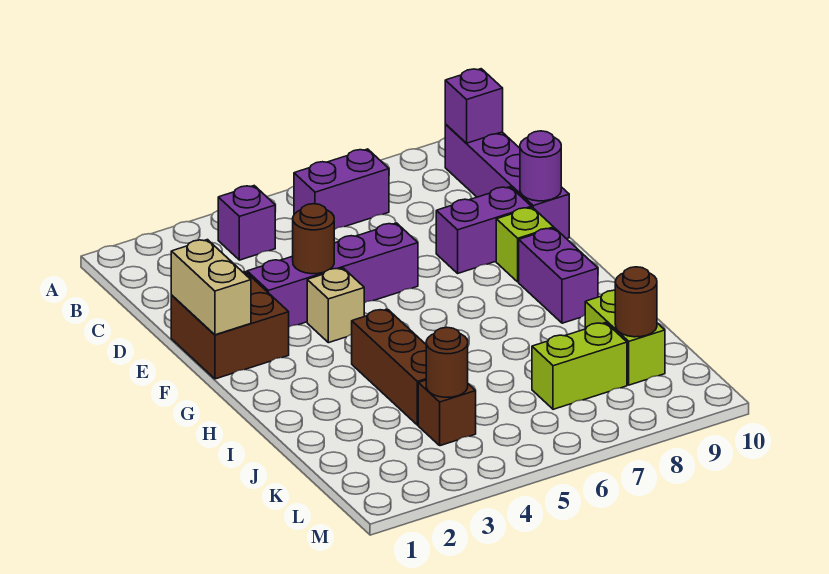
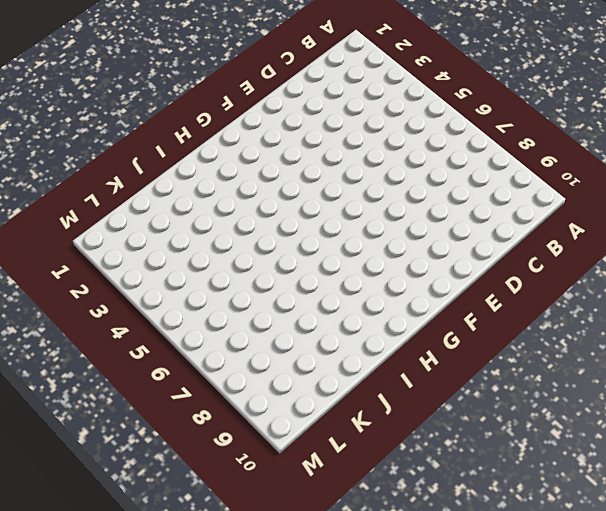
none -> purple 1x1 brick [218,186,275,260]
none -> purple 1x2 brick [294,149,389,230]
none -> purple 1x4 brick [445,124,569,239]

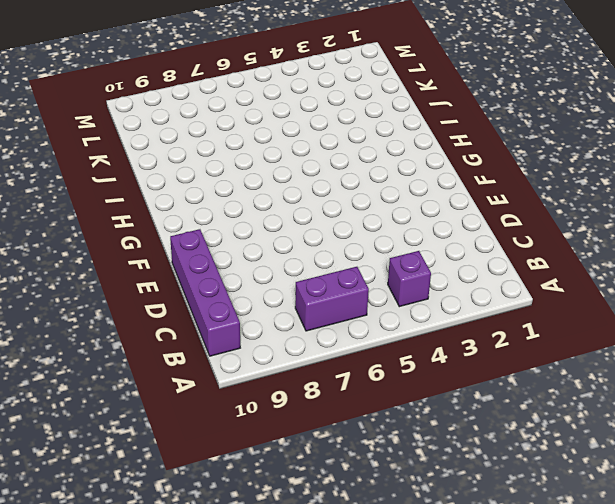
none -> brown 2x2 brick [171,272,289,379]
none -> purple 1x4 brick [247,223,418,327]
none -> purple 1x2 brick [436,187,531,273]

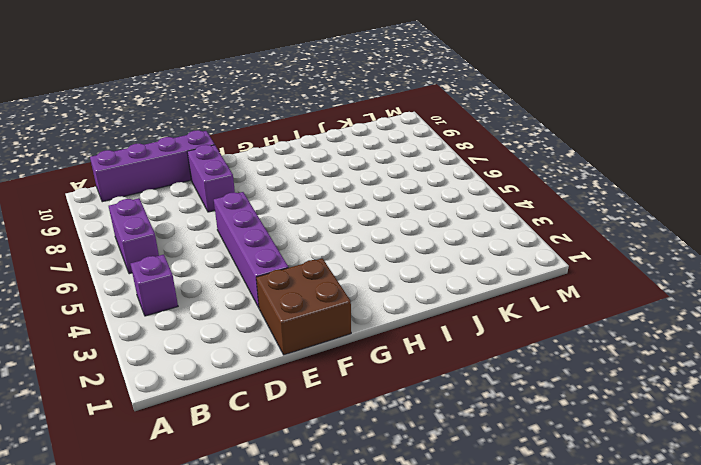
none -> tan 1x1 brick [307,268,364,343]
none -> lime 1x1 brick [496,207,554,282]
none -> purple 1x2 brick [519,228,598,323]

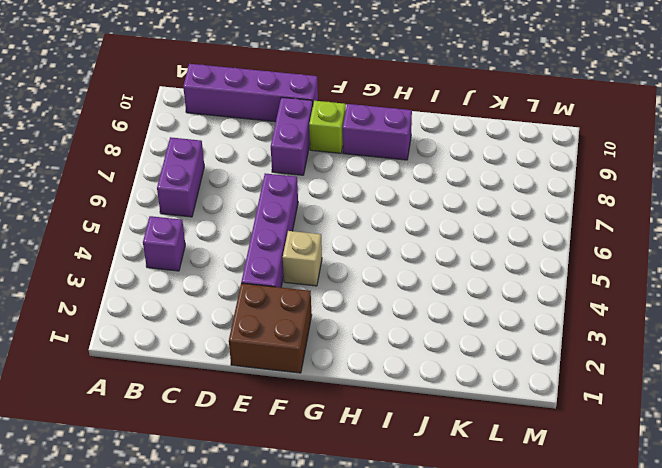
none -> brown 1x3 brick [352,309,426,425]
none -> lime 1x2 brick [585,290,665,385]
none -> brown 1x1 brick [418,380,476,446]

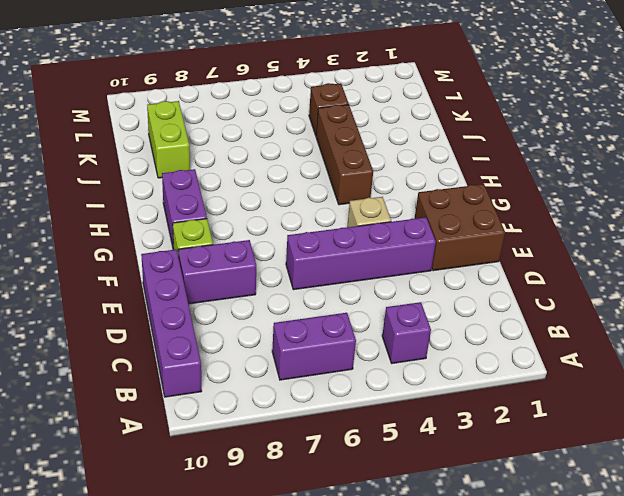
none -> lime 1x2 brick [532,323,627,409]
none -> purple 1x1 brick [445,69,503,143]
none -> tan 1x2 brick [171,240,251,335]

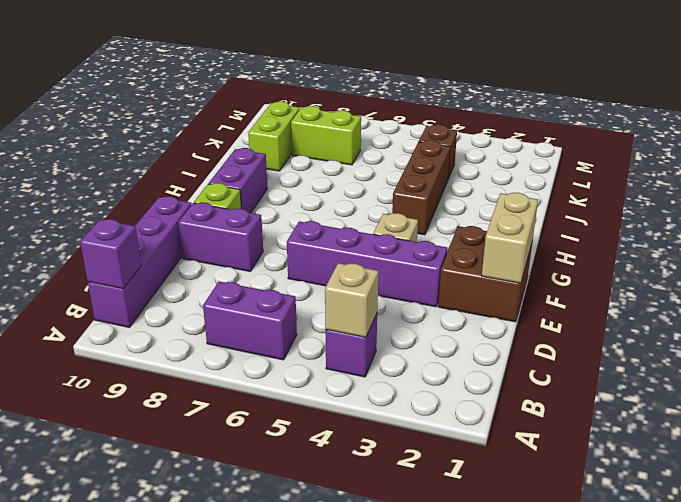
tan 1x1 brick [325,263,378,337] -> none
none -> brown 1x1 round brick [293,204,334,274]
none -> purple 1x1 round brick [520,131,561,201]
none -> brown 1x1 round brick [426,327,468,397]

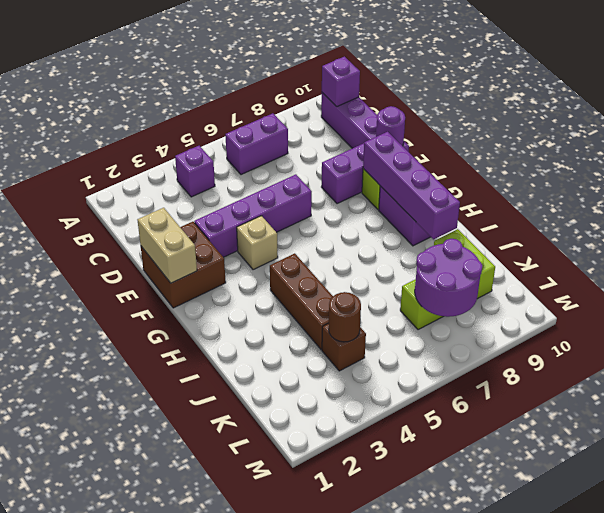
purple 1x4 brick [363,132,460,239] -> none
purple 2x2 round brick [415,239,482,317] -> none
none -> brown 1x1 round brick [293,204,334,274]
none -> brown 1x1 round brick [615,267,657,337]

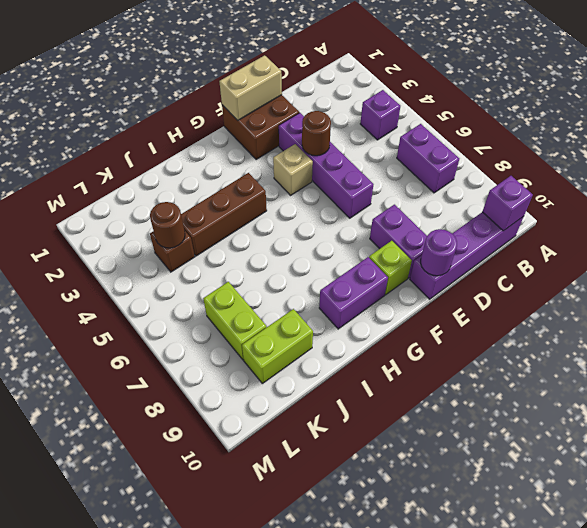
none -> brown 1x1 round brick [615,267,657,337]

